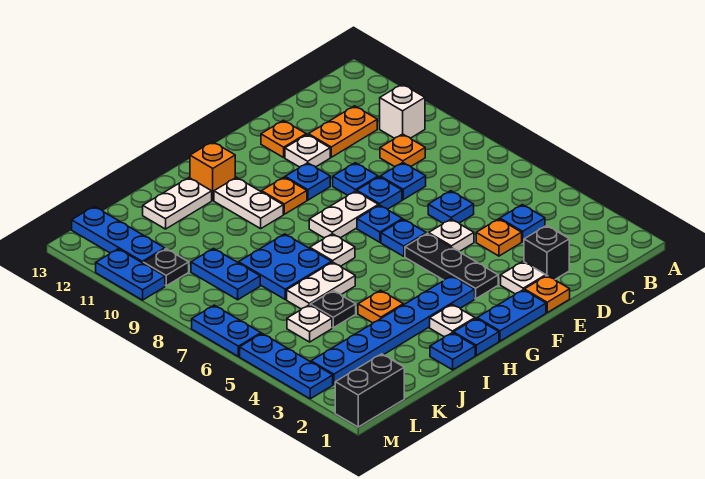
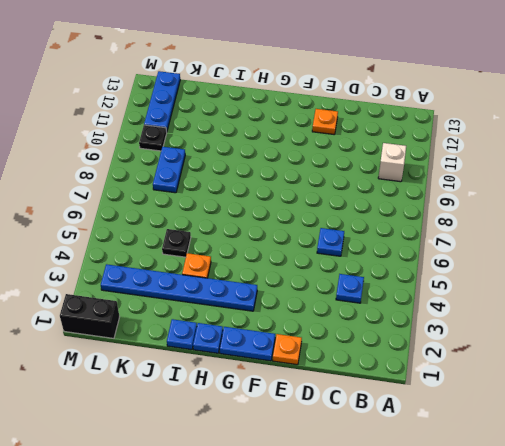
none -> orange 1x1 plate [380,134,425,167]
none -> orange 1x2 plate [308,106,377,157]
none -> black 1x1 brick [524,225,569,279]
none -> orange 1x1 plate [476,219,522,256]

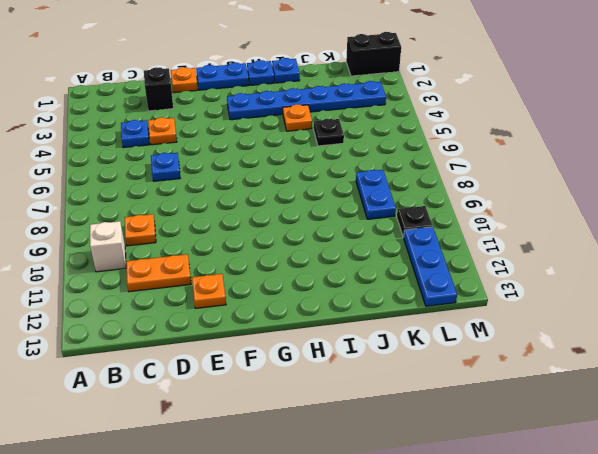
none -> blue 1x1 plate [380,163,426,200]
none -> white 1x1 plate [501,262,546,294]
none -> white 1x1 plate [429,219,474,252]
none -> blue 1x1 plate [357,177,402,209]

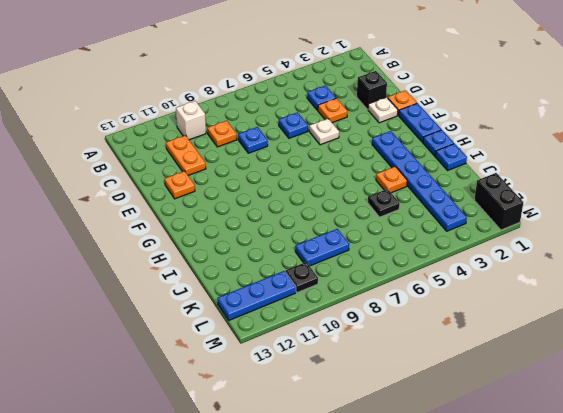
none -> blue 1x1 plate [357,177,402,209]
none -> blue 1x1 plate [333,163,378,195]
none -> white 1x1 plate [285,134,330,167]
none -> black 1x3 plate [405,233,498,299]

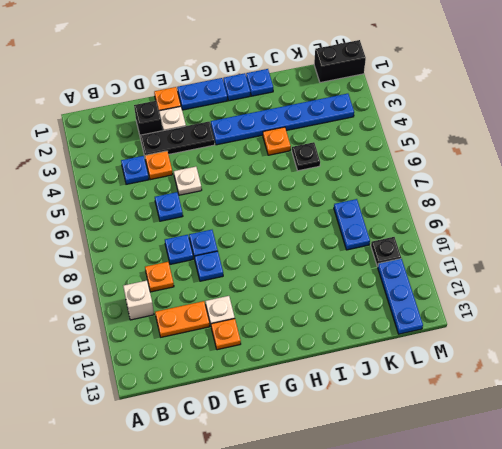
black 1x3 plate [140,122,215,156] -> black 1x3 plate turned to [405,233,498,299]
none -> blue 1x1 plate [381,219,426,256]
none -> blue 1x1 plate [357,205,402,242]
none -> white 1x2 plate [309,191,378,238]
none -> blue 1x1 plate [285,163,330,200]

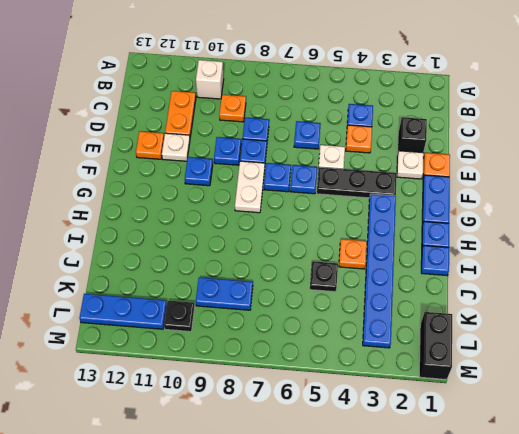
none -> orange 1x1 plate [262,177,307,214]
none -> white 1x1 plate [430,304,475,337]
none -> white 1x1 plate [310,234,355,266]
none -> white 1x2 plate [214,177,283,229]

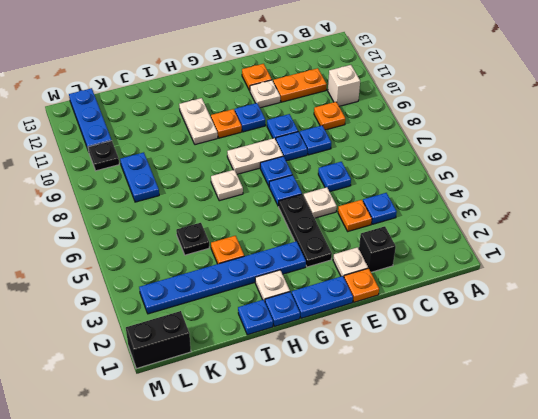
none -> orange 1x1 brick [190,142,235,200]
none -> white 1x2 plate [287,262,355,309]
none -> blue 2x2 plate [239,234,331,299]
none -> white 1x2 plate [143,178,212,229]

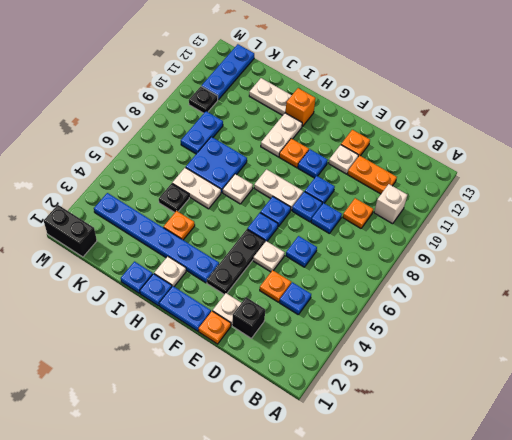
none -> white 1x1 plate [287,305,332,342]
none -> blue 1x3 plate [240,334,333,399]
none -> blue 1x2 plate [192,305,261,356]
none -> blue 1x2 plate [96,249,165,300]

